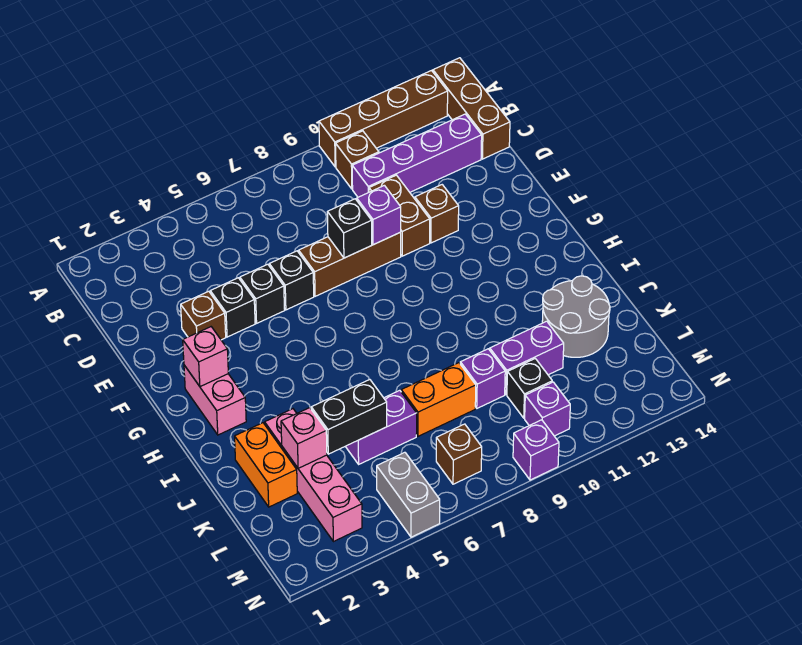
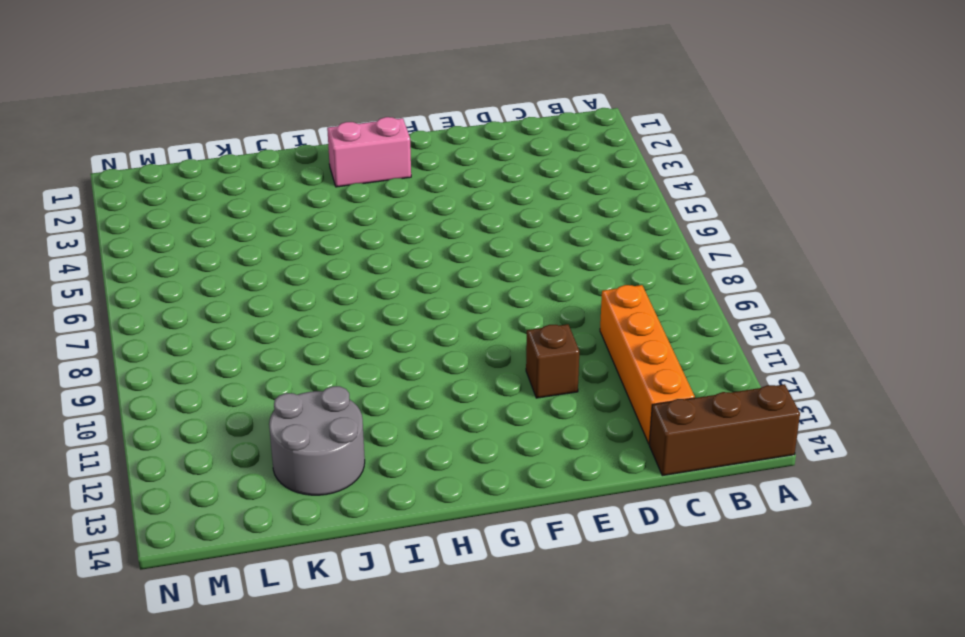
orange 1x4 brick [600,285,695,444] -> purple 1x4 brick [352,114,482,197]
none -> brown 1x4 brick [319,71,448,167]
none -> brown 1x1 brick [336,131,379,189]
none -> brown 1x2 brick [369,175,430,256]

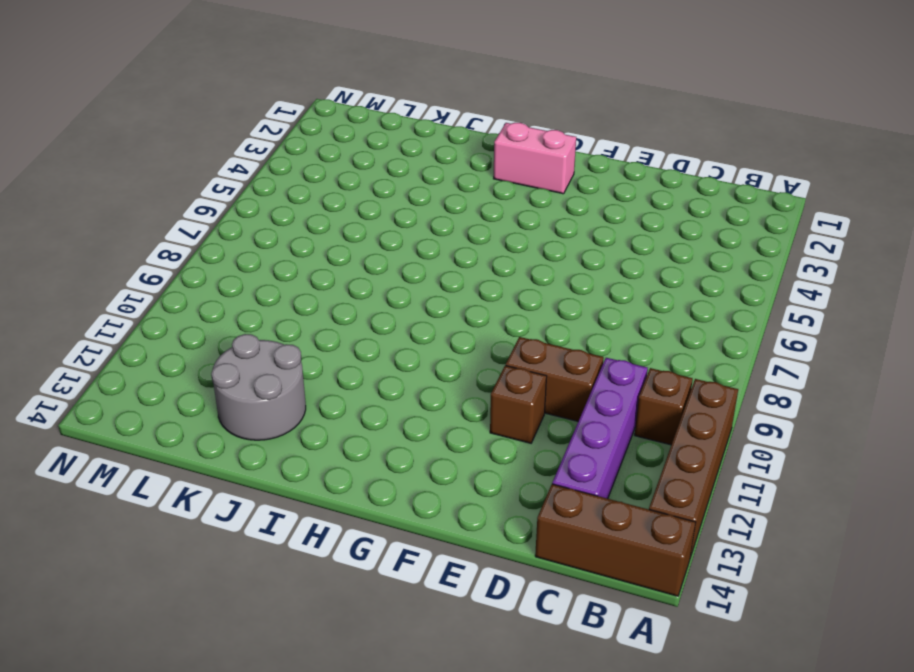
none -> brown 1x1 brick [181,291,226,340]
none -> black 1x1 brick [210,278,255,337]
none -> black 1x1 brick [240,264,285,323]

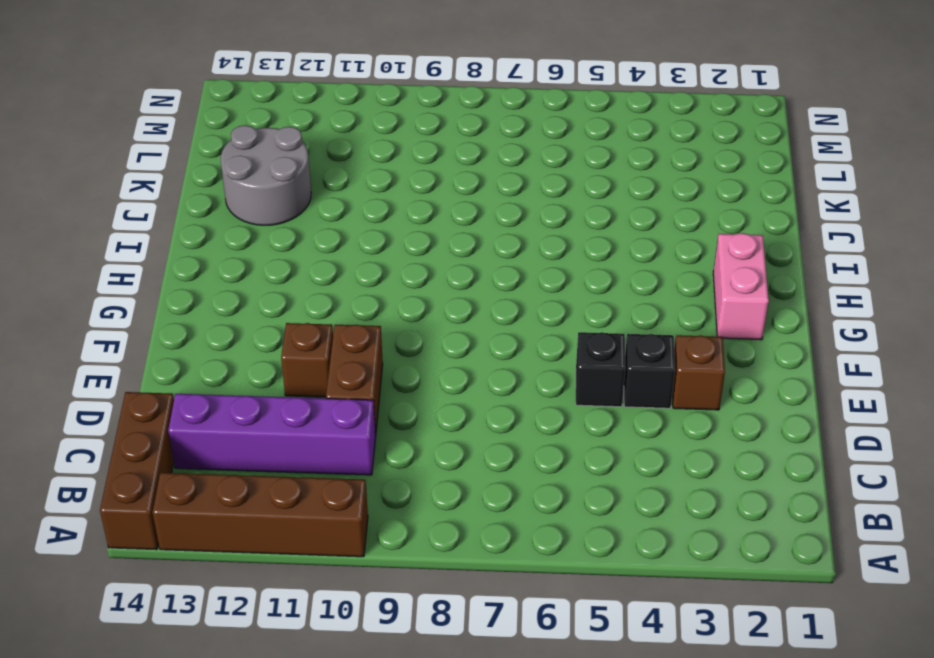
none -> brown 1x1 brick [336,131,379,189]
none -> black 1x1 brick [269,251,314,310]
none -> brown 1x3 brick [299,232,401,296]

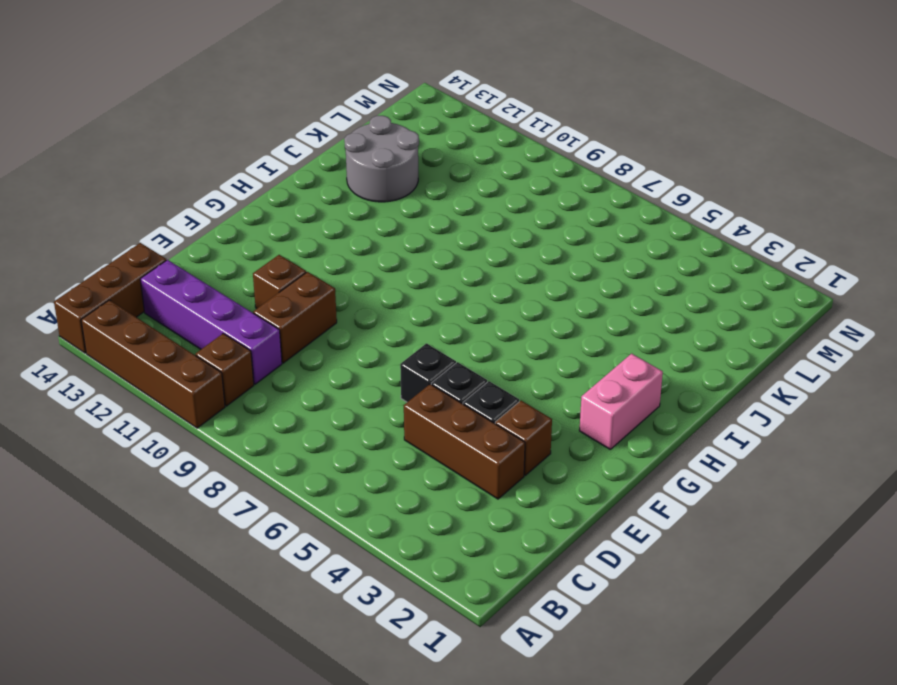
brown 1x3 brick [404,384,525,499] -> brown 1x3 brick moved to [299,232,401,296]
none -> orange 1x2 brick [235,423,297,507]
none -> pink 1x4 brick [265,409,362,542]
none -> purple 1x2 brick [345,390,417,464]

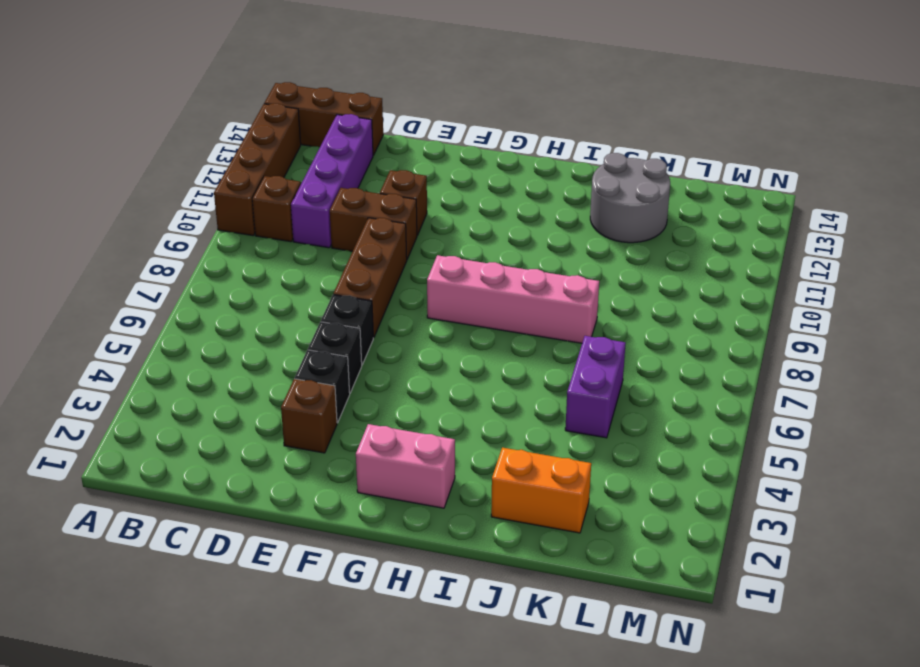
pink 1x4 brick [427,255,599,343] -> pink 1x4 brick moved to [265,409,362,542]
none -> orange 1x2 brick [401,363,476,436]
none -> purple 1x1 brick [460,349,505,408]
none -> purple 1x2 brick [490,321,564,395]

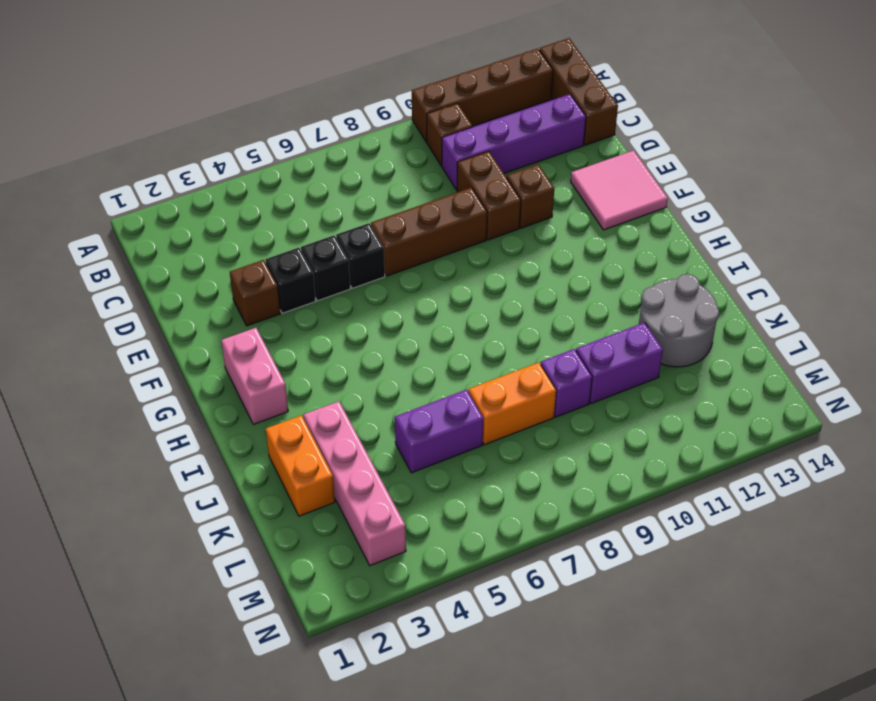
pink 2x2 tile [571,150,668,230] -> none
none -> black 1x1 brick [507,359,552,418]
none -> grey 1x2 brick [377,452,440,537]
none -> brown 1x1 brick [436,424,482,484]

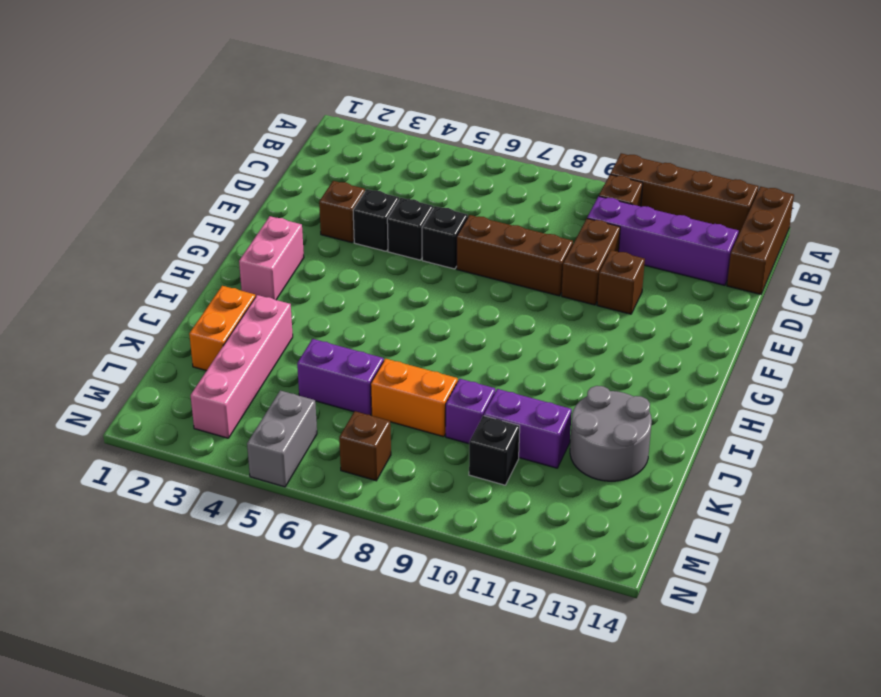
none -> purple 1x1 brick [525,382,570,436]
none -> purple 1x1 brick [513,420,559,480]
none -> black 1x1 brick [327,199,372,258]

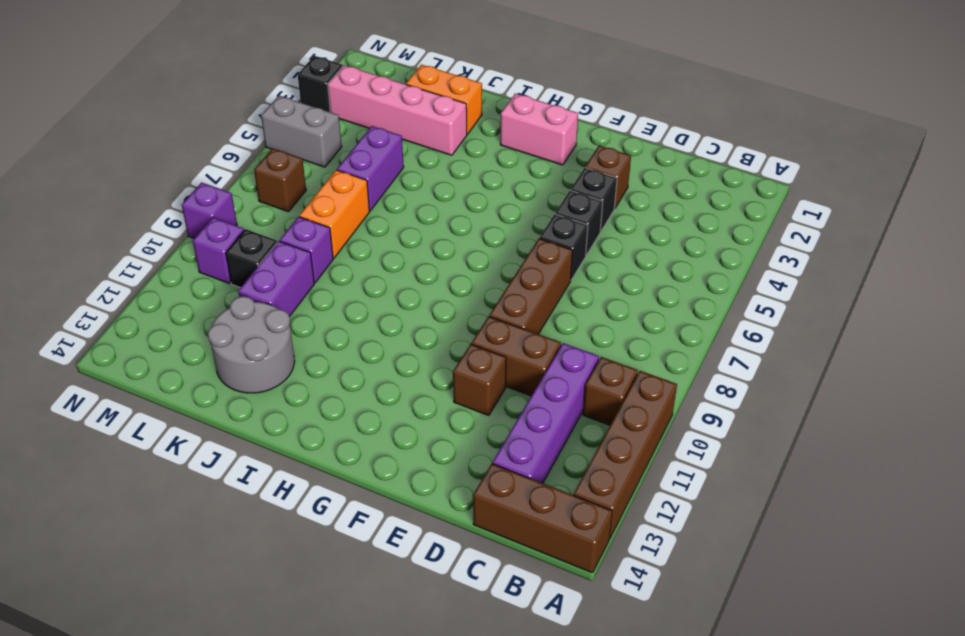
black 1x1 brick [298,56,343,112] -> black 1x1 brick moved to [327,199,372,258]
none -> purple 1x1 brick [357,185,401,245]
none -> pink 1x1 brick [183,327,228,387]
none -> pink 1x1 brick [281,408,327,468]

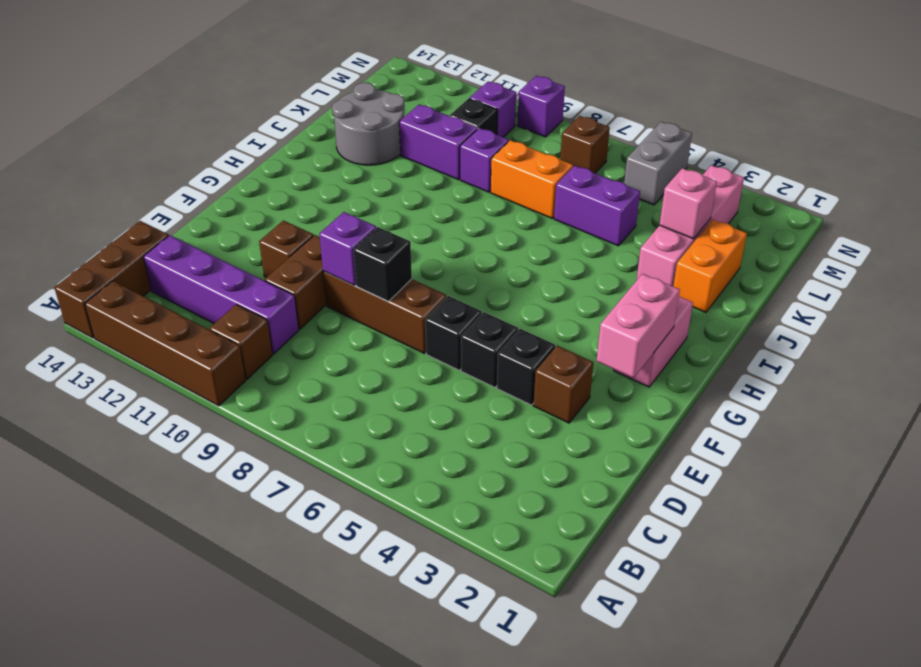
pink 1x2 brick [597,274,680,378] -> pink 1x1 brick [183,327,228,387]
none -> black 1x2 brick [311,380,387,454]

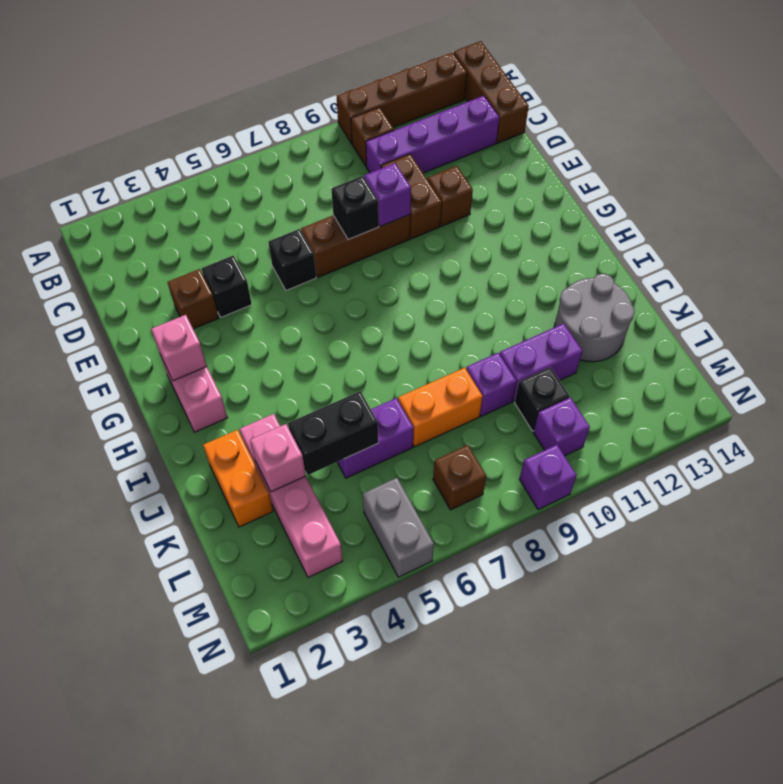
none -> black 1x1 brick [240,264,285,323]

